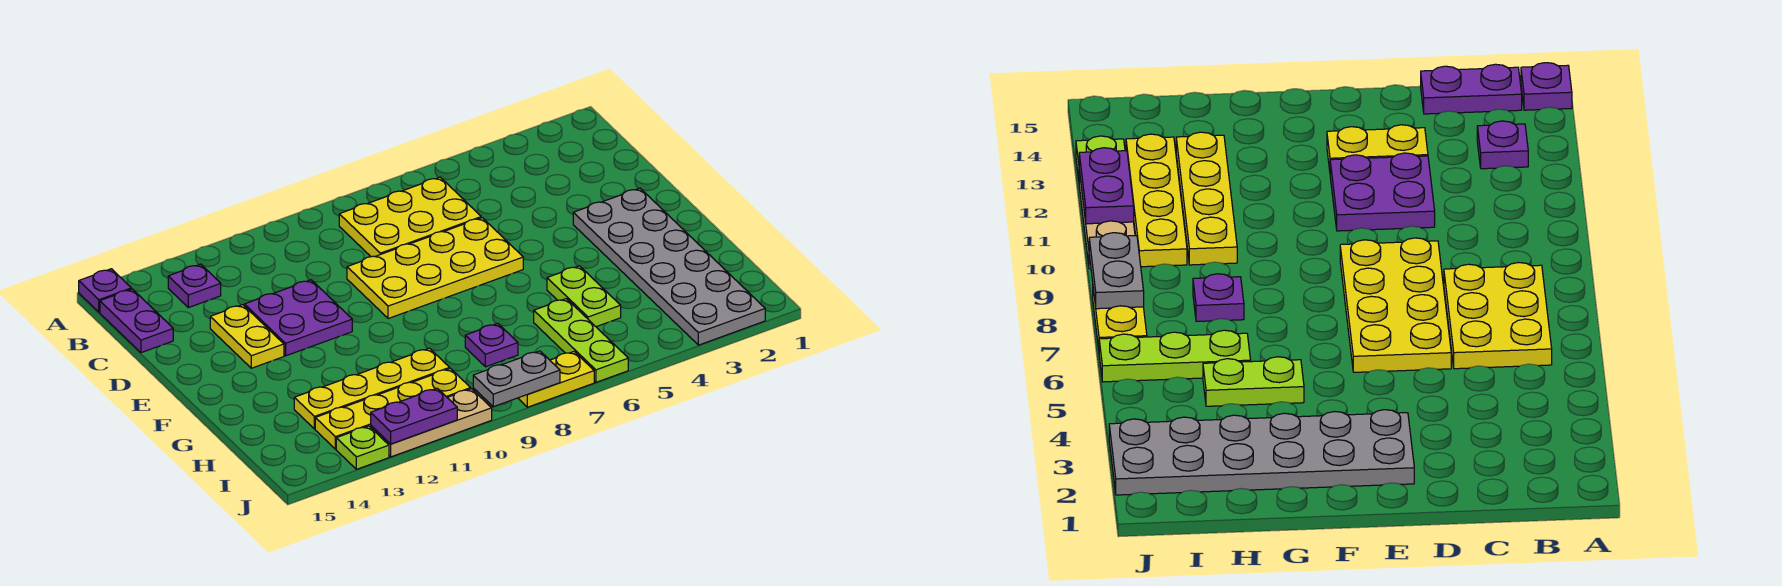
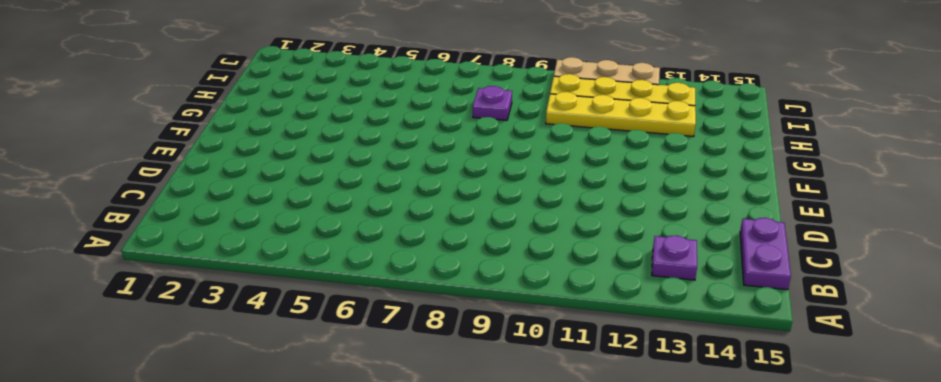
none -> purple 1x1 plate [79,269,131,312]
none -> yellow 2x3 plate [339,177,481,257]
none -> yellow 2x4 plate [347,218,523,319]

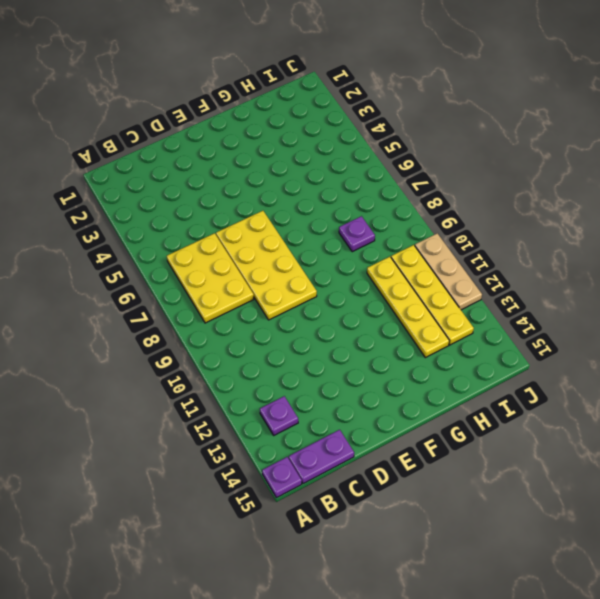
none -> purple 2x2 plate [244,280,352,356]
none -> yellow 1x2 plate [210,305,284,368]
none -> grey 2x6 plate [573,188,765,345]

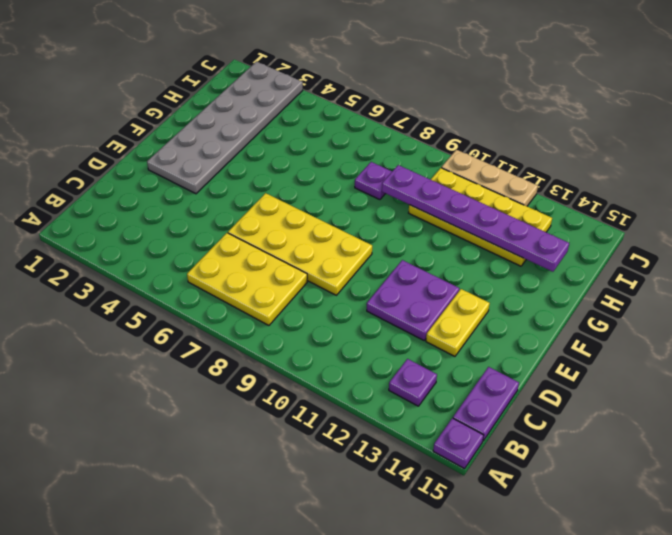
purple 1x6 plate [382,165,569,272] -> none
none -> lime 1x2 plate [547,266,621,327]
none -> lime 1x3 plate [534,299,628,382]
none -> yellow 1x2 plate [518,352,594,407]

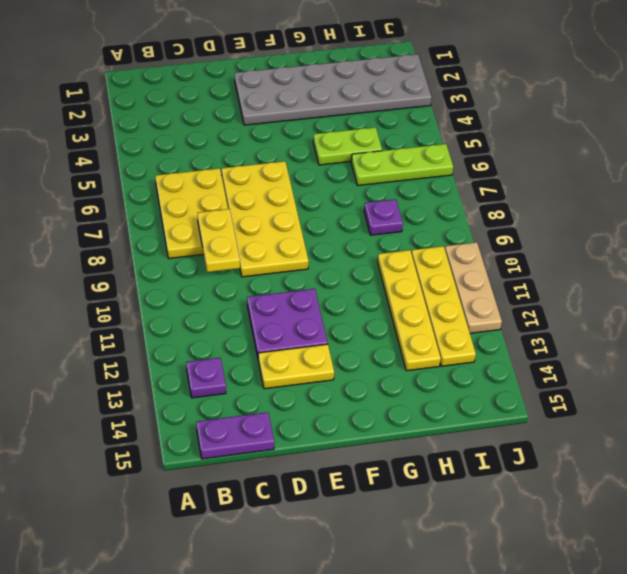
yellow 1x2 plate [198,209,240,272] -> yellow 1x2 plate moved to [518,352,594,407]
none -> purple 1x1 plate [79,269,131,312]
none -> lime 1x1 plate [336,426,389,469]
none -> grey 1x2 plate [473,351,560,407]

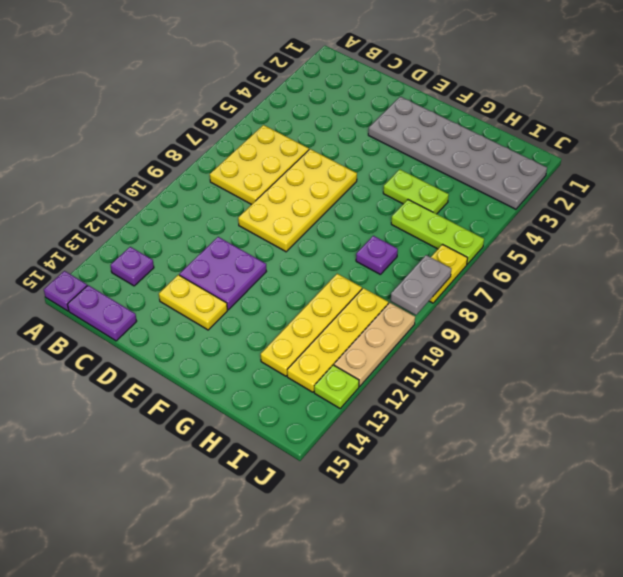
none -> purple 1x2 plate [371,388,457,444]

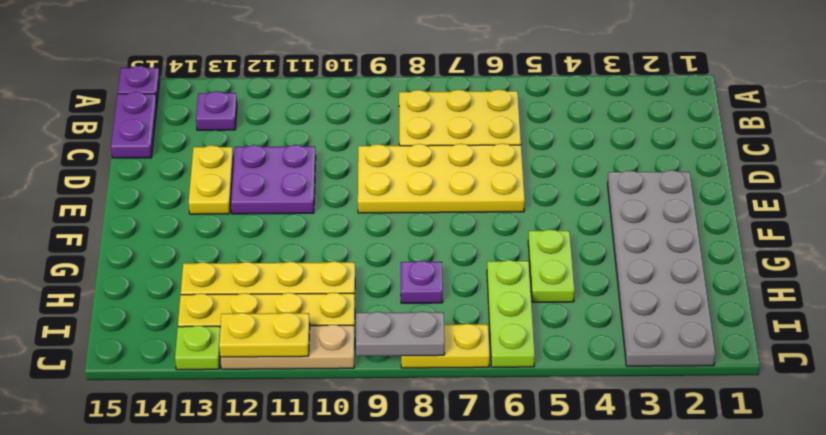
yellow 1x2 plate [219,312,310,357] -> purple 1x2 plate [371,388,457,444]

